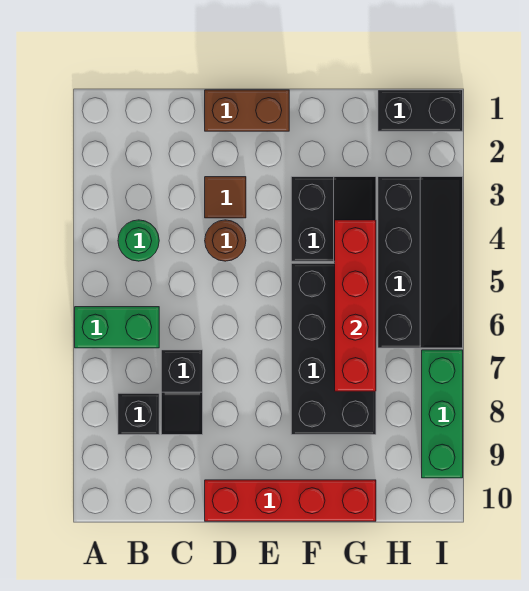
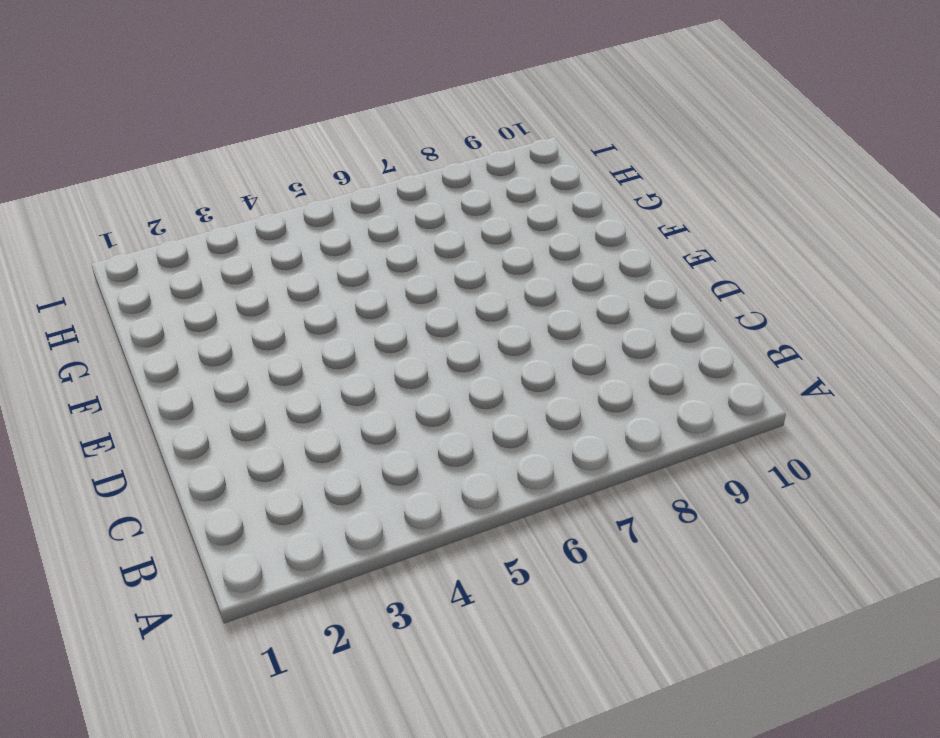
none -> green 1x2 brick [75,307,159,348]
none -> green 1x1 round brick [118,220,159,261]
none -> black 1x1 brick [118,393,159,435]

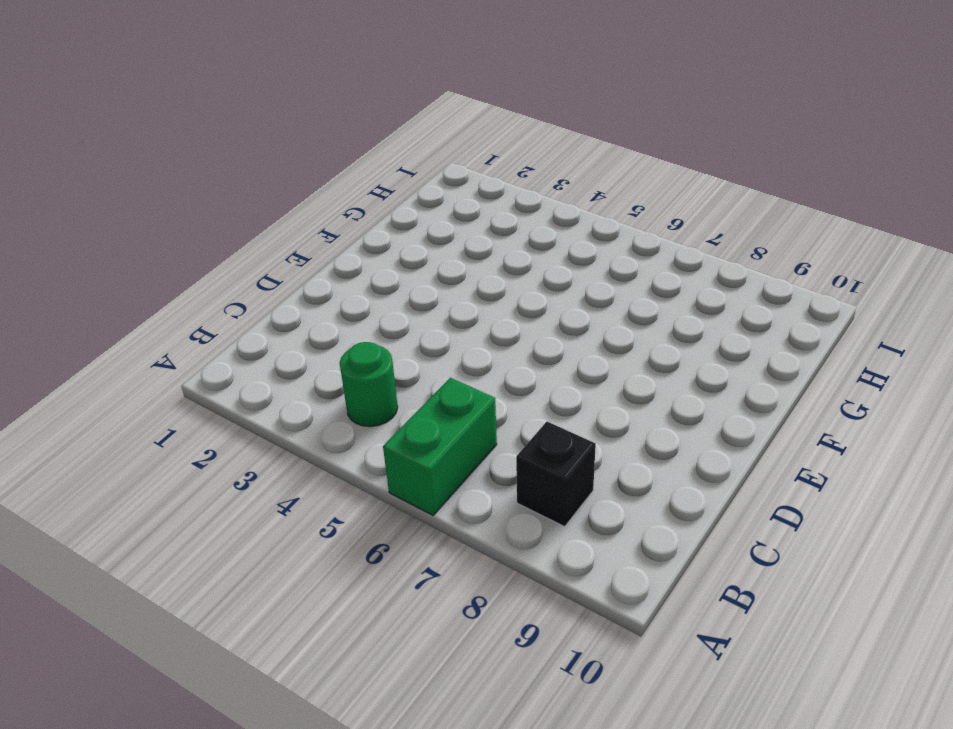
none -> black 1x2 slope [161,350,203,435]
none -> brown 1x2 brick [205,90,289,131]
none -> brown 1x1 tile [205,177,246,218]

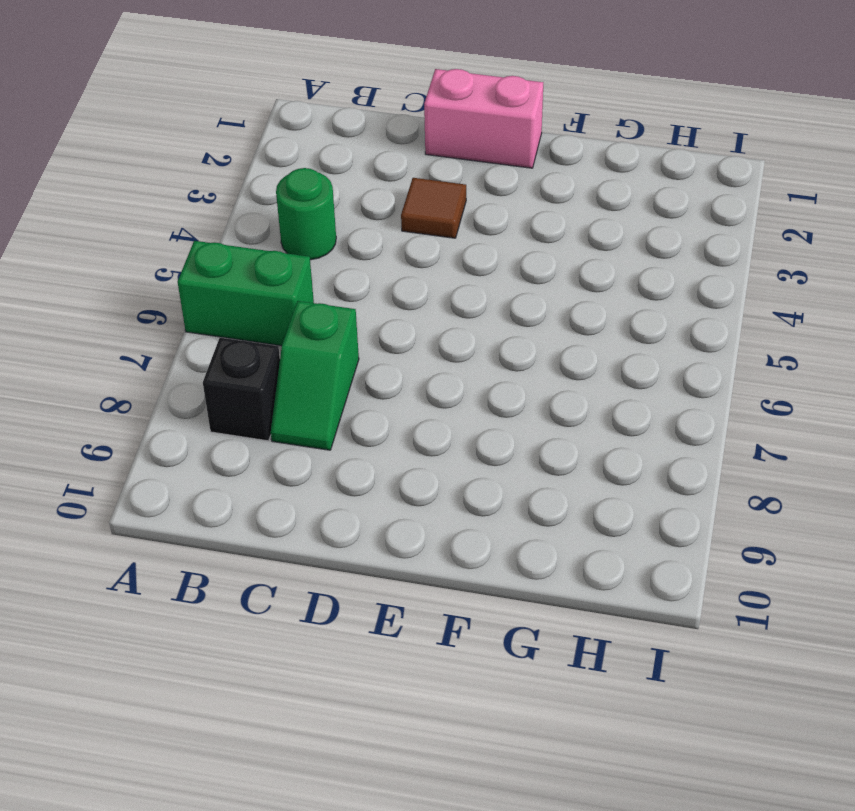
green 1x2 slope [271,301,359,450] -> black 1x2 slope [161,350,203,435]
pink 1x2 brick [424,69,543,168] -> brown 1x2 brick [205,90,289,131]
none -> brown 1x1 round brick [205,220,246,261]
none -> red 1x4 brick [205,480,376,521]
none -> black 2x2 slope [291,177,376,261]

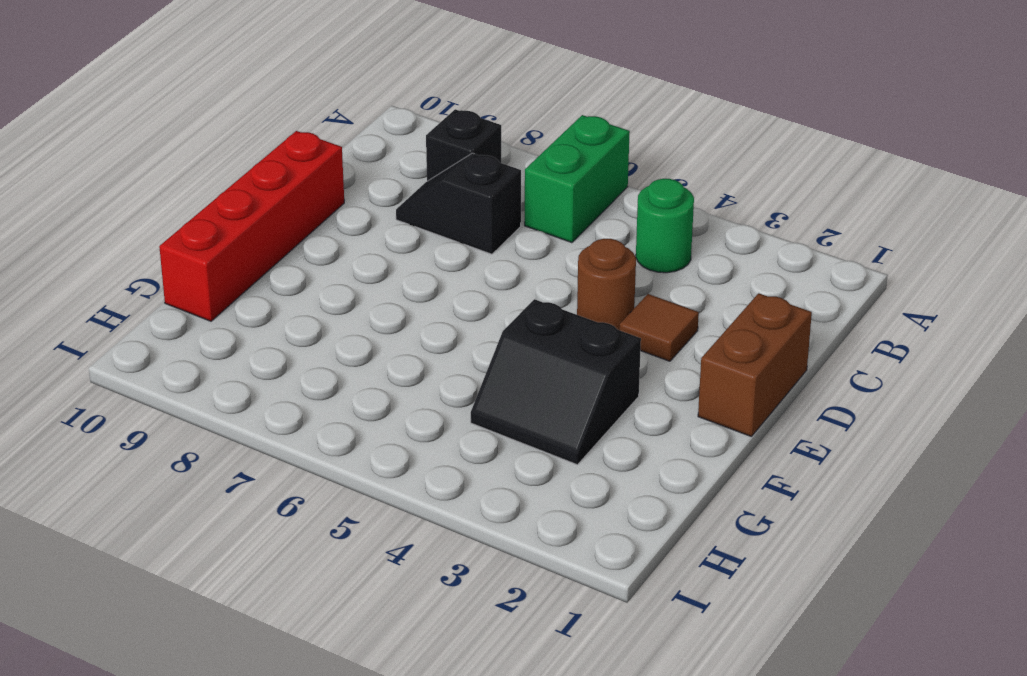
none -> black 2x4 brick [291,263,376,435]
none -> black 1x2 brick [378,90,463,131]
none -> black 2x4 slope [378,177,463,348]

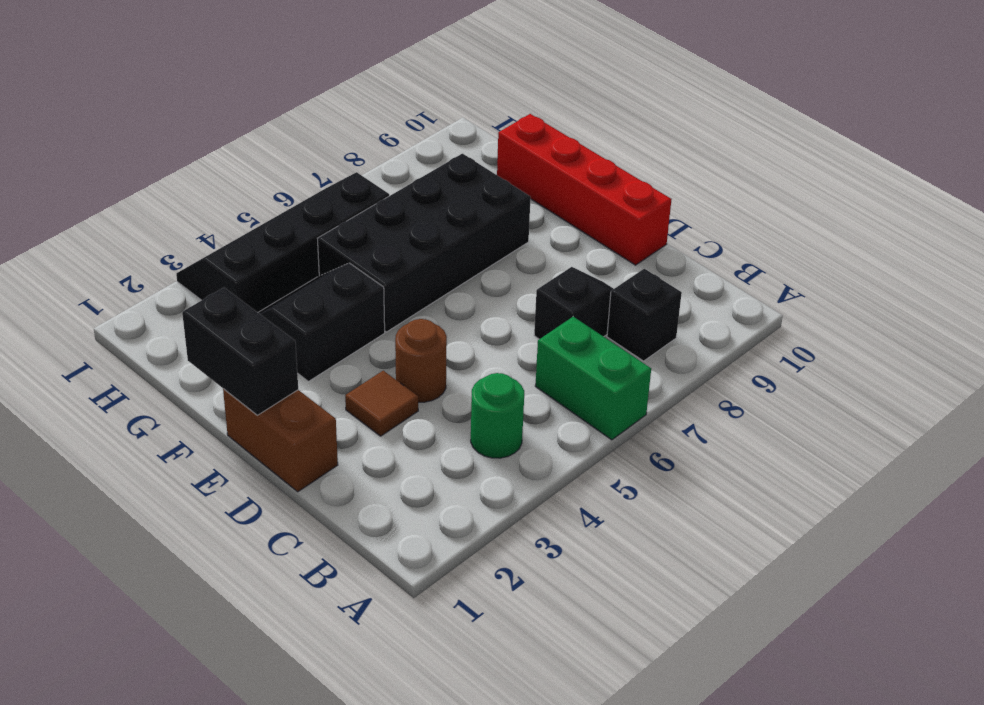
black 1x2 brick [182,288,298,415] -> black 1x2 brick moved to [378,90,463,131]
none -> green 1x3 brick [422,350,463,478]
none -> red 1x4 brick [335,220,376,391]

